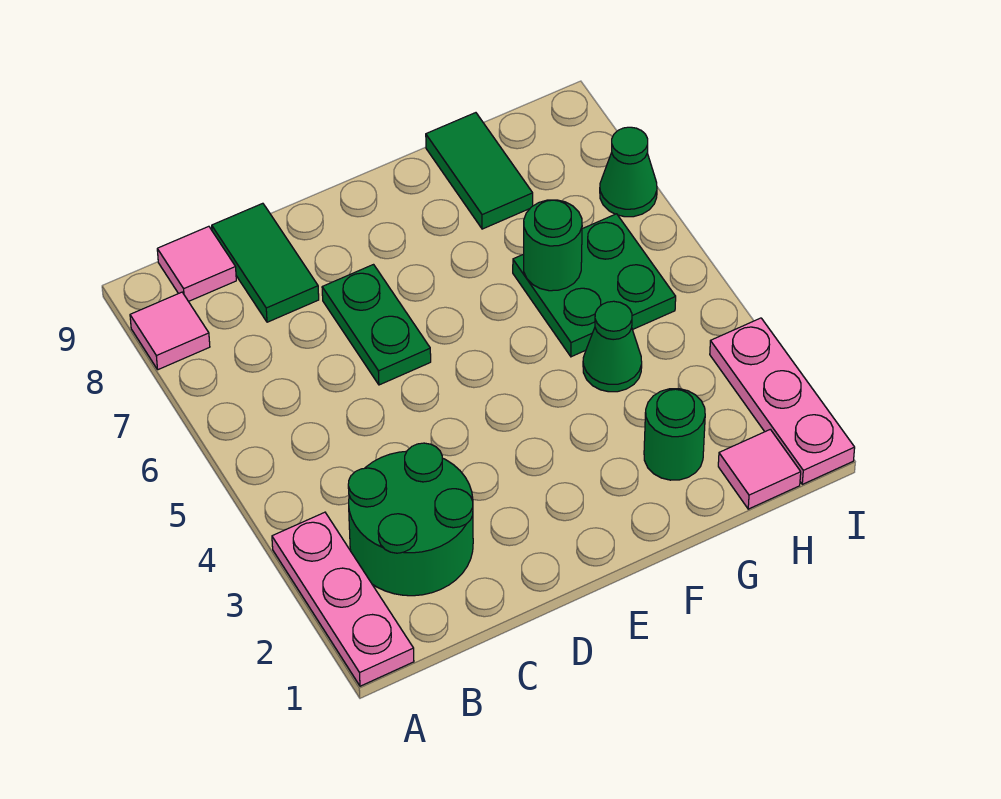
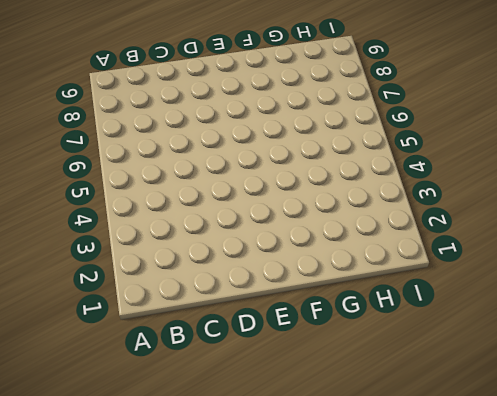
none -> pink 1x3 plate [272,512,414,686]
none -> pink 1x1 tile [130,292,210,370]
none -> green 2x2 round brick [348,443,473,596]

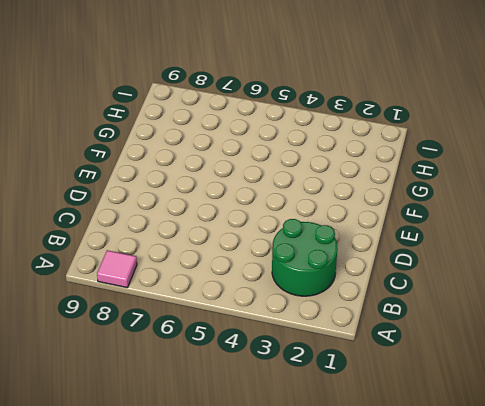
none -> pink 1x3 plate [272,512,414,686]
none -> pink 1x1 tile [157,226,236,301]
none -> green 1x2 tile [212,203,319,322]

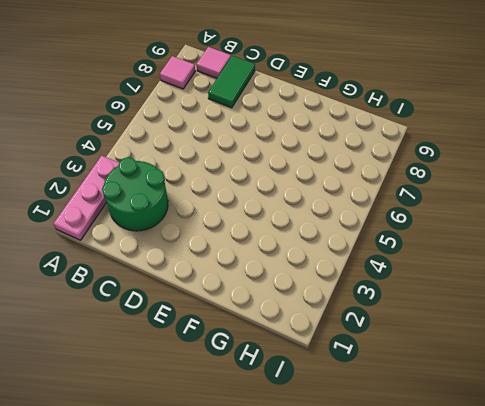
none -> green 1x2 plate [322,265,431,385]
none -> green 1x1 round brick [644,389,705,480]
none -> green 1x1 cone [583,301,642,392]

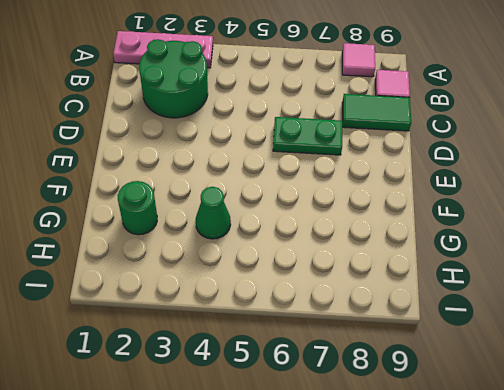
none -> green 2x2 plate [513,214,676,357]
none -> green 1x2 tile [426,113,533,229]
none -> pink 1x1 tile [718,429,801,509]

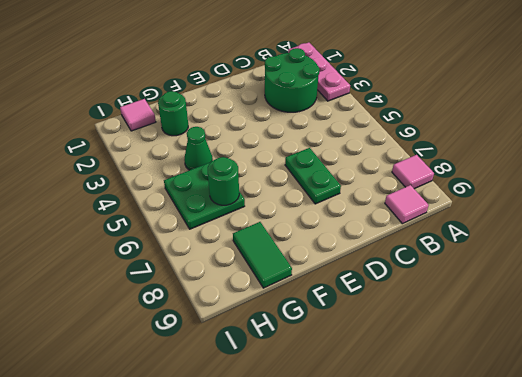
none -> green 1x2 tile [212,203,319,322]
none -> pink 1x3 plate [710,318,855,484]
none -> green 1x1 cone [600,127,657,217]

